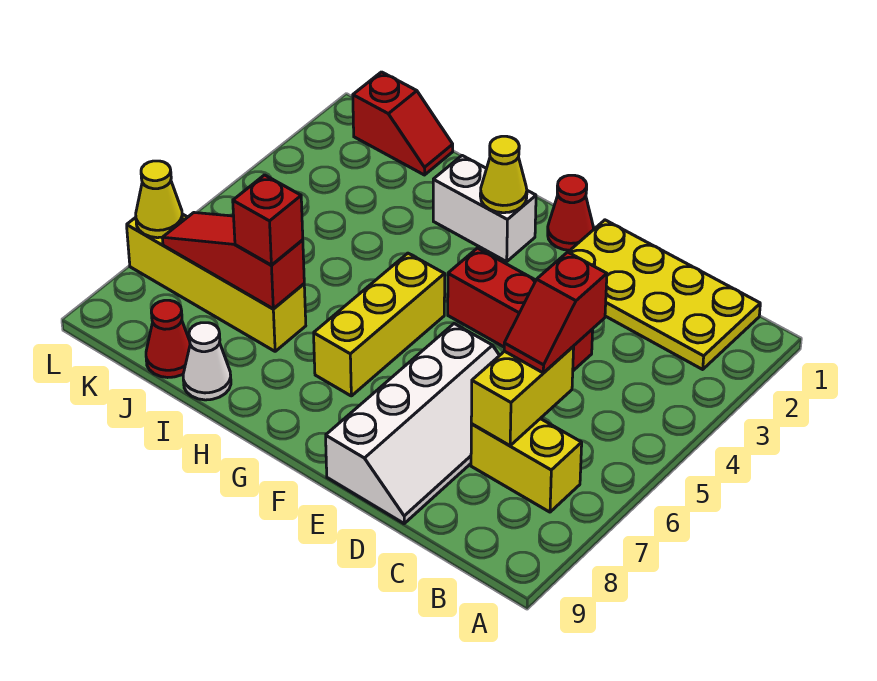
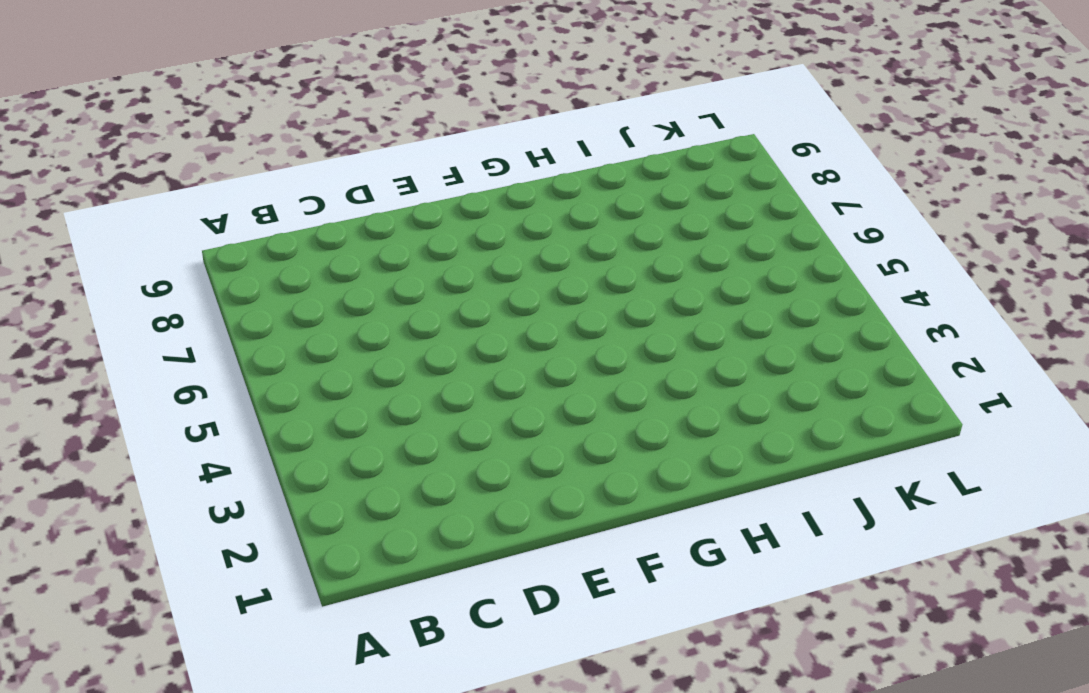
none -> yellow 2x4 plate [569,220,760,369]
none -> yellow 1x2 brick [471,419,582,512]
none -> red 1x3 brick [448,248,593,371]

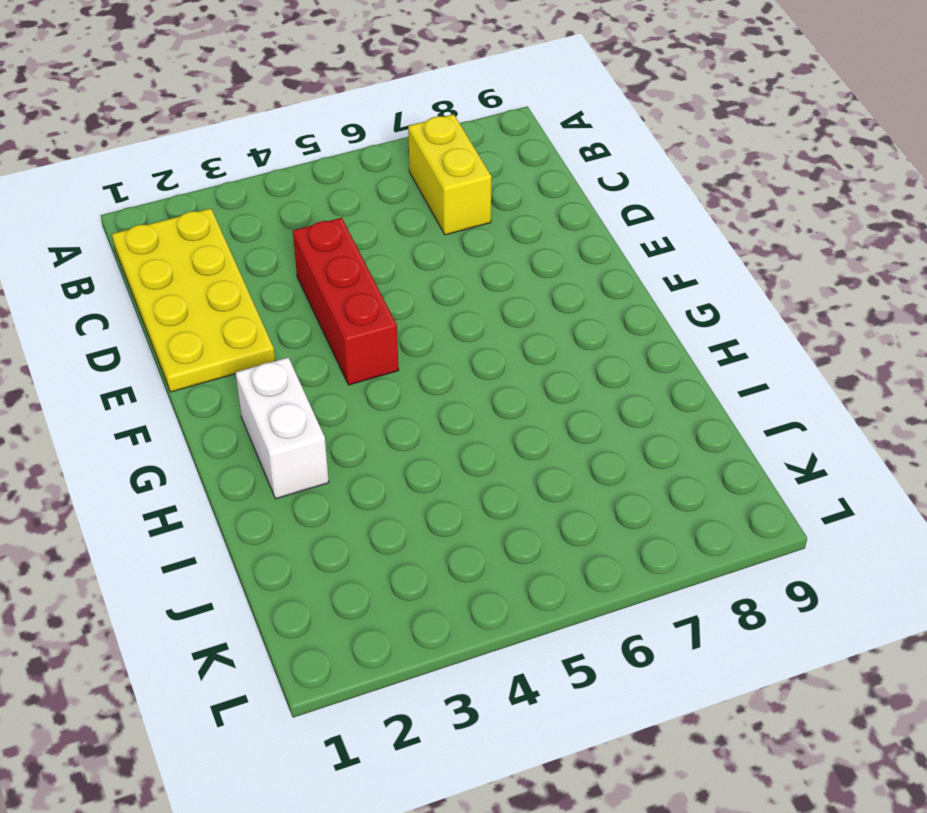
none -> white 2x4 slope [326,324,500,523]
none -> red 1x1 cone [548,175,594,250]
none -> yellow 1x3 brick [314,253,445,396]

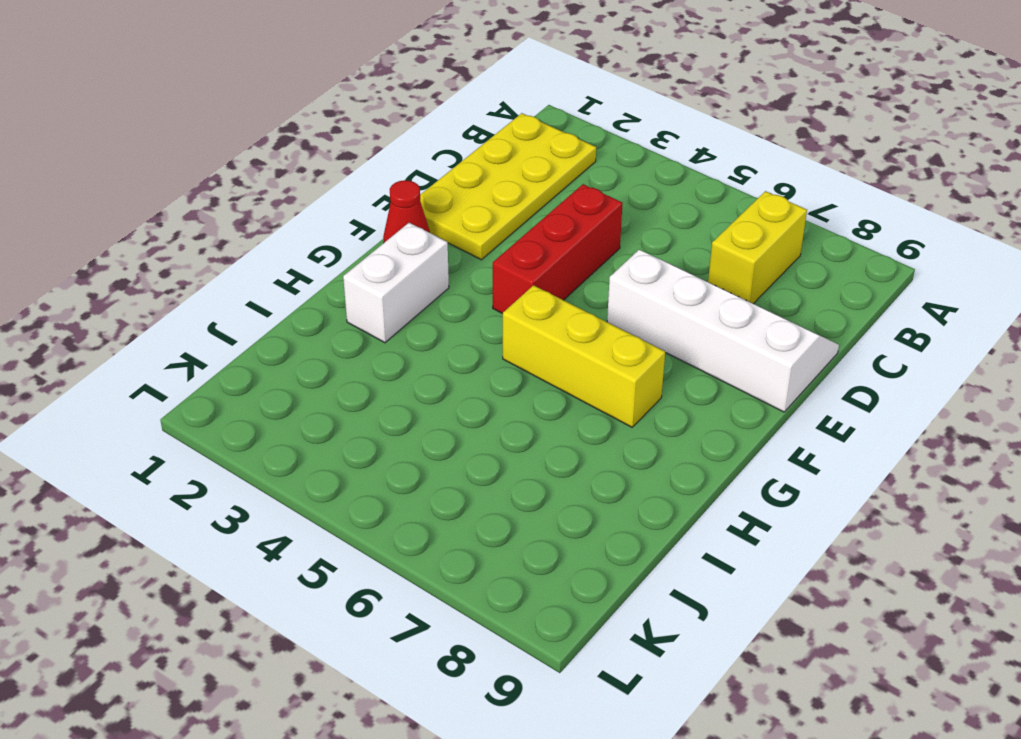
none -> yellow 1x4 brick [127,214,306,351]
none -> white 1x1 cone [183,323,231,400]
none -> red 1x2 slope [353,72,453,175]

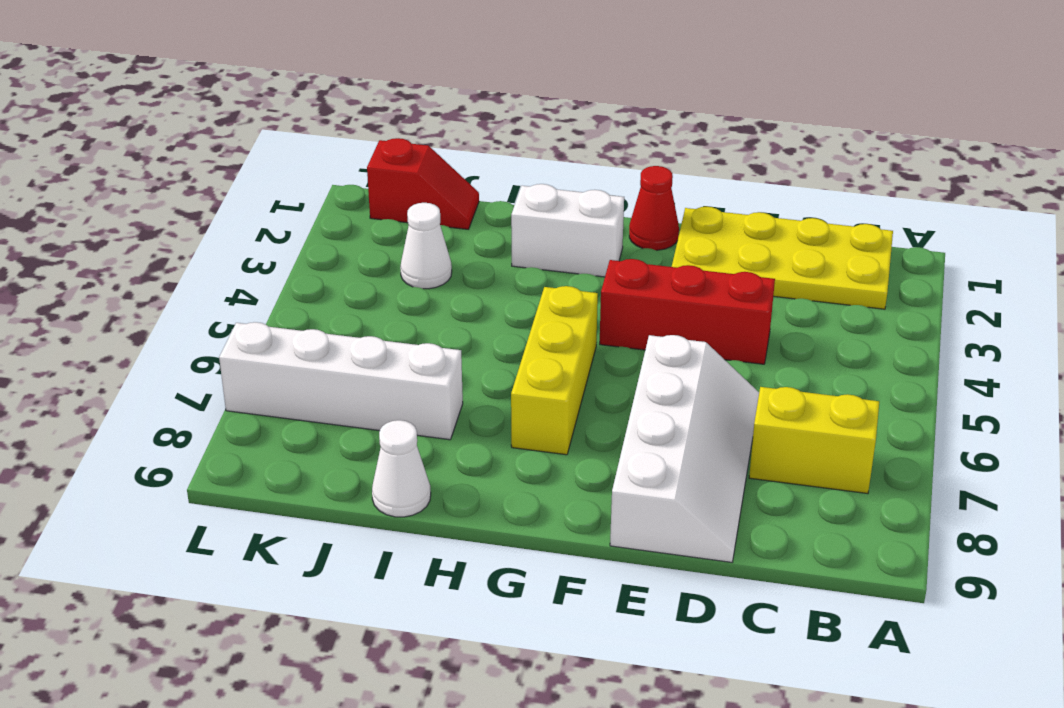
white 1x4 brick [219,322,463,440] -> yellow 1x4 brick [127,214,306,351]
white 1x1 cone [400,203,452,289] -> none
none -> red 1x1 cone [146,300,190,378]
none -> yellow 1x2 brick [471,347,574,446]
none -> yellow 1x1 cone [480,136,527,213]

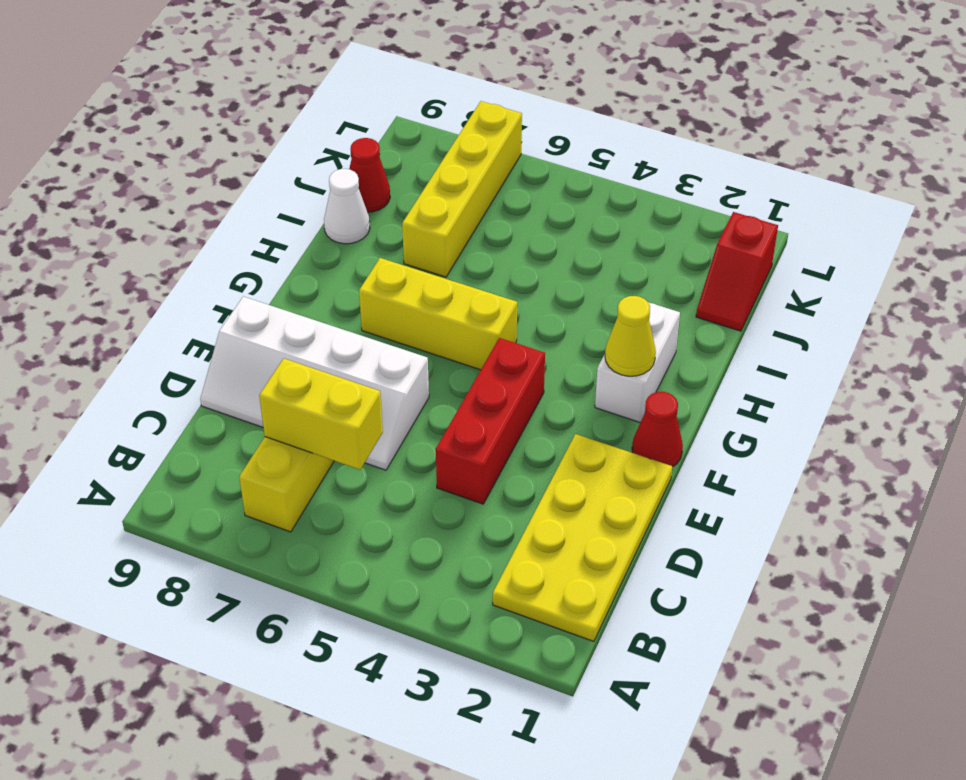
none -> red 1x3 slope [162,213,304,309]
none -> yellow 1x1 cone [136,161,183,238]
none -> red 1x2 slope [504,252,607,373]

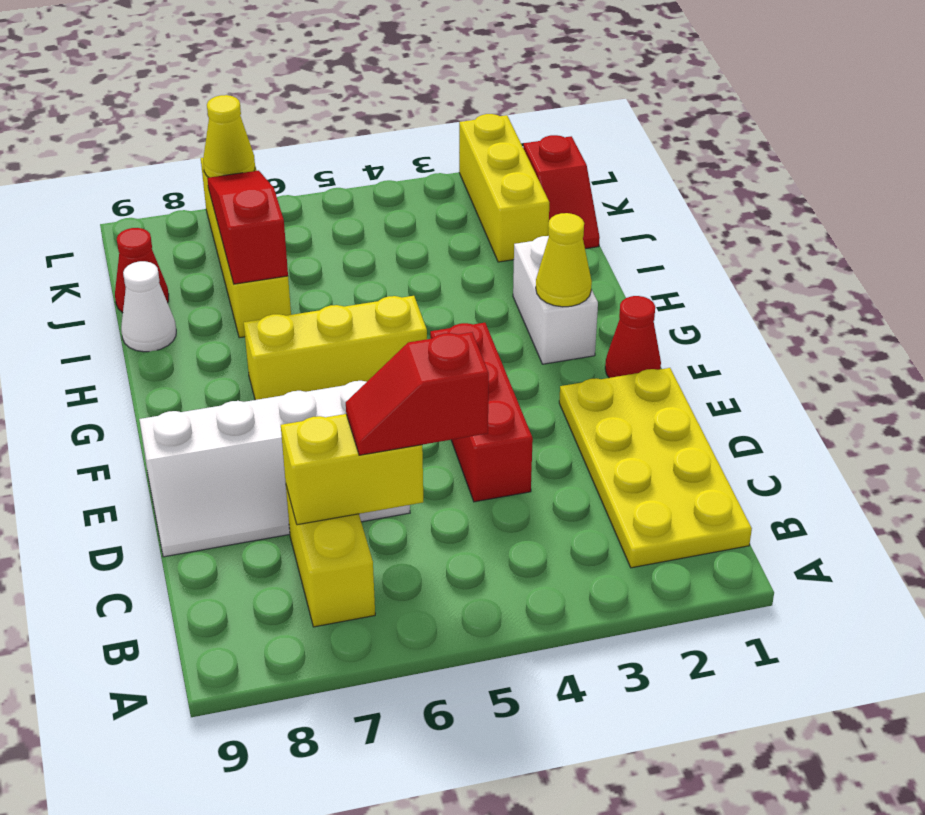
yellow 1x3 brick [459,114,549,262] -> none
none -> red 1x1 brick [233,175,303,265]

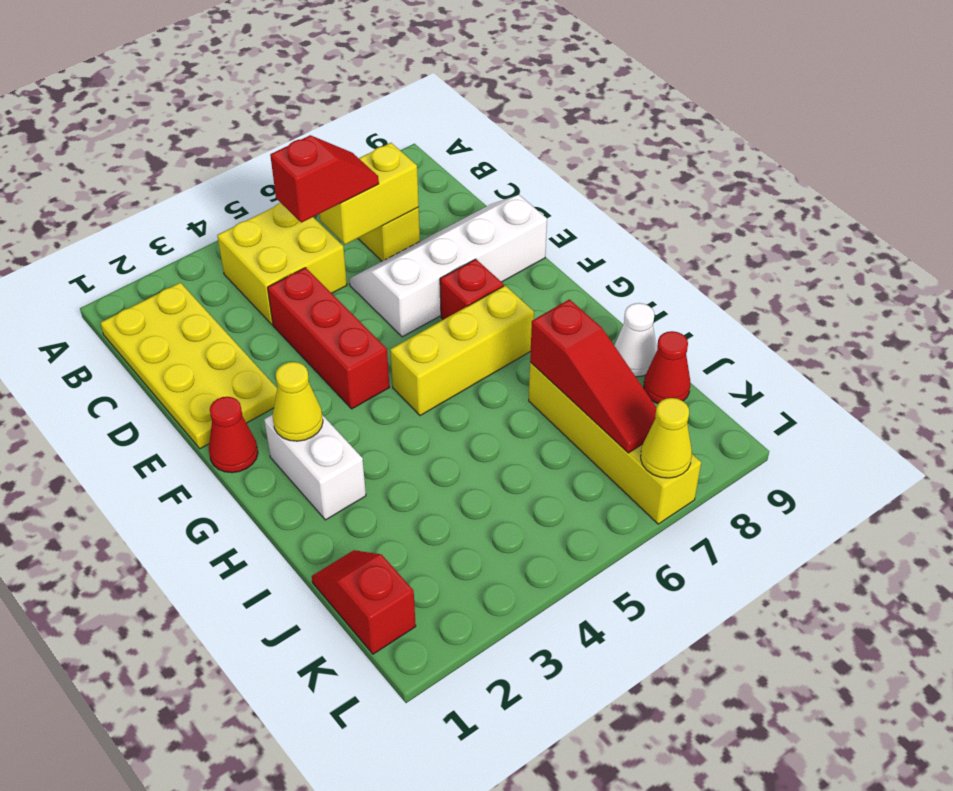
yellow 2x2 brick [217,203,347,325] -> none
red 1x1 brick [440,259,504,320] -> red 1x1 brick moved to [233,175,303,265]

